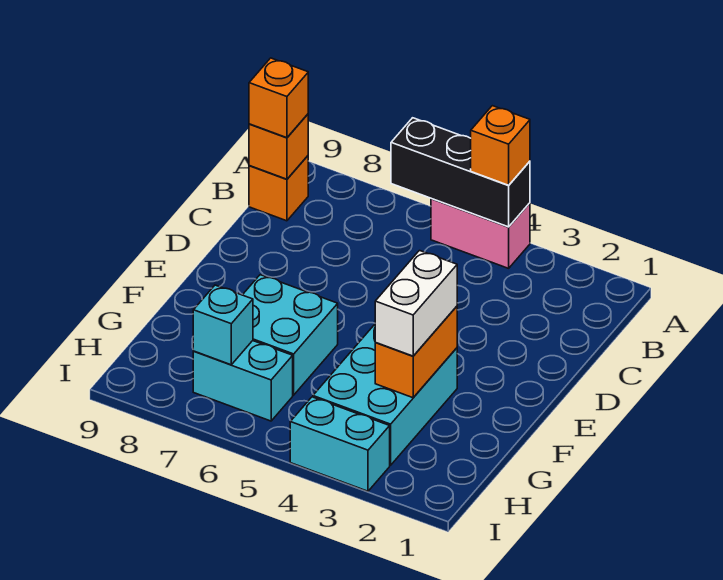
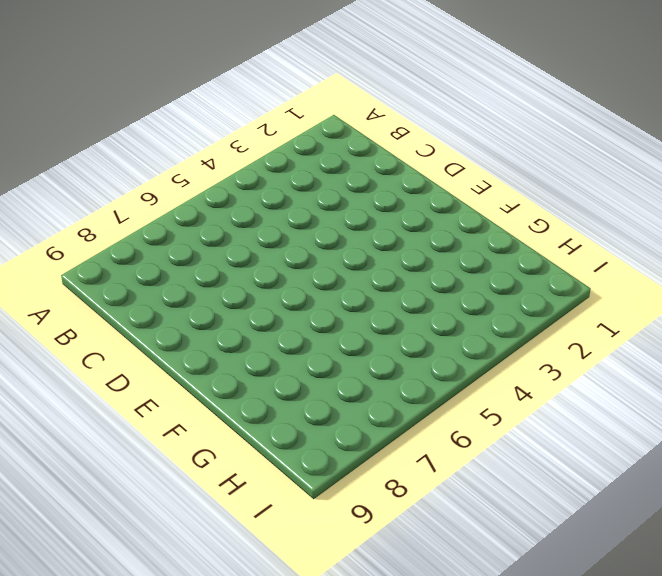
none -> pink 1x2 brick [431,198,530,268]
none -> orange 1x1 brick [249,156,308,221]
none -> cyan 2x3 brick [313,325,457,465]

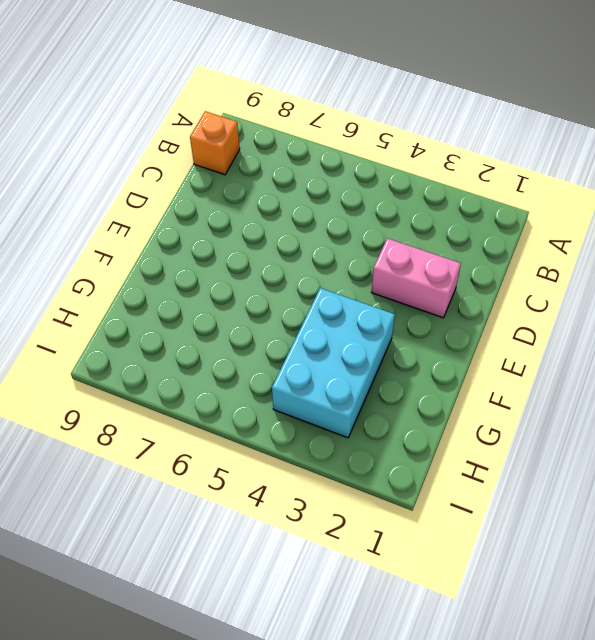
pink 1x2 brick [372,238,461,318] -> pink 1x2 brick moved to [431,198,530,268]
none -> cyan 2x2 brick [243,275,338,395]
none -> cyan 1x2 brick [193,341,293,421]
none -> cyan 1x2 brick [290,397,390,491]

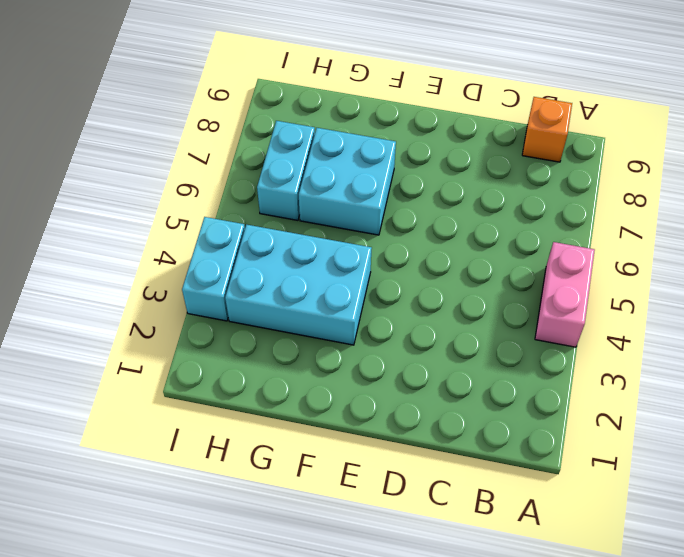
none -> black 1x3 brick [391,118,530,227]
none -> orange 1x1 brick [249,114,308,179]
none -> orange 1x2 brick [375,306,457,398]

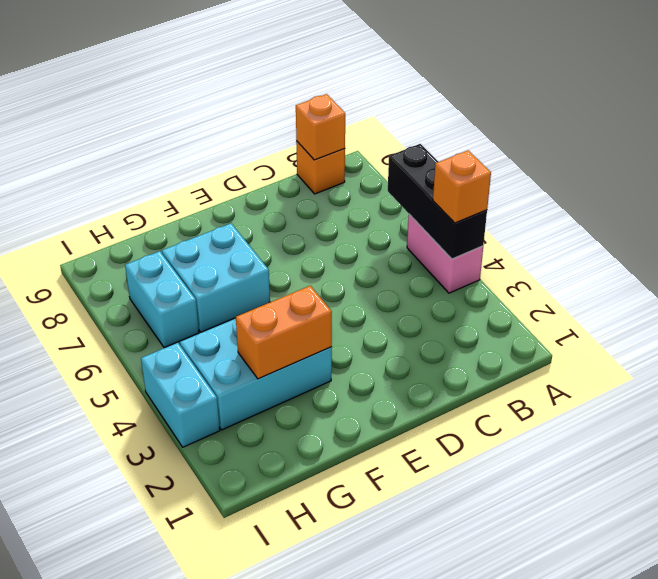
none -> cyan 1x1 brick [193,285,253,365]
none -> orange 1x1 brick [249,58,308,138]
none -> white 1x2 brick [375,251,457,356]

